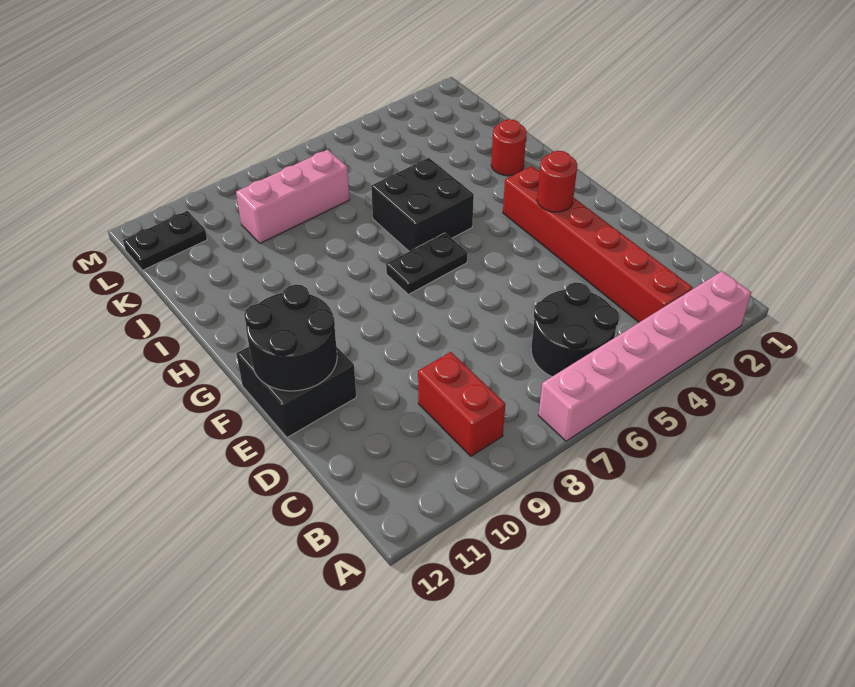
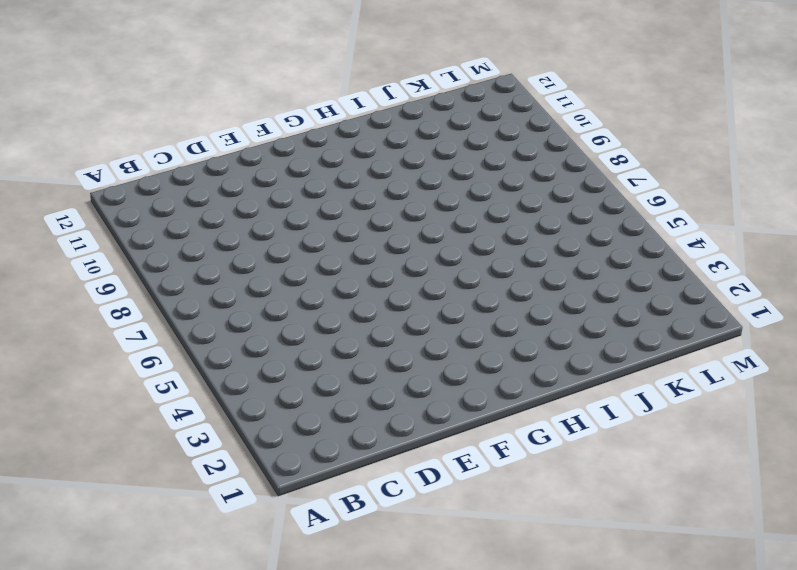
none -> pink 1x6 brick [538,271,751,441]
none -> red 1x6 brick [503,166,693,322]
none -> black 2x2 round brick [531,282,619,377]

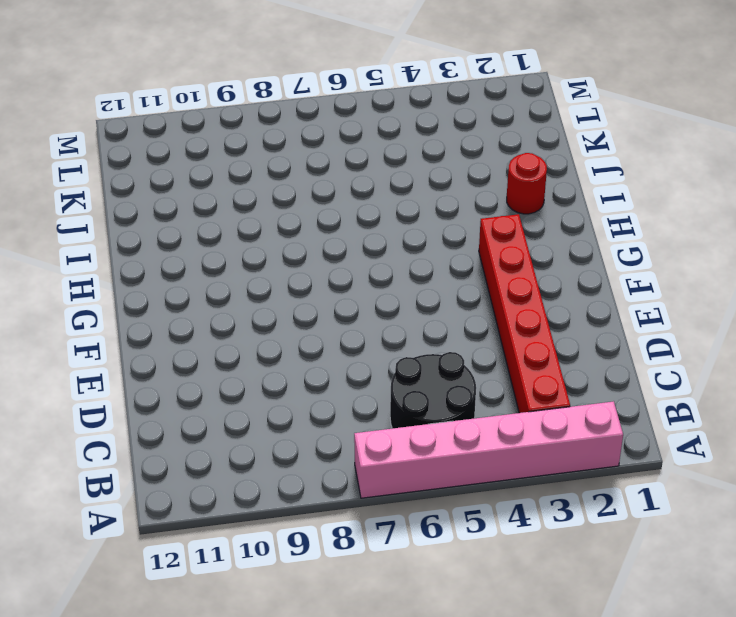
none -> red 1x2 brick [418,352,505,456]
none -> black 2x2 brick [236,347,356,437]
none -> black 1x2 plate [386,233,467,294]

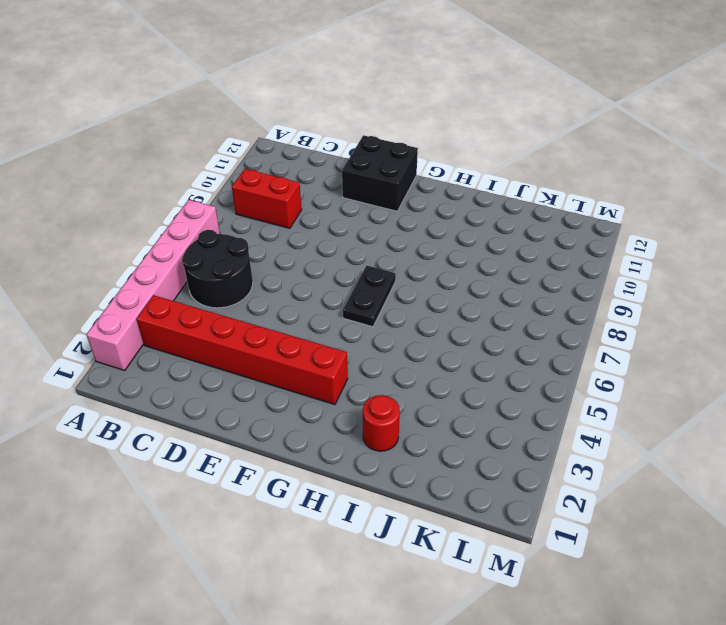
none -> black 2x2 brick [371,158,474,251]
none -> pink 1x3 brick [236,150,350,243]
none -> black 1x2 plate [123,211,207,270]

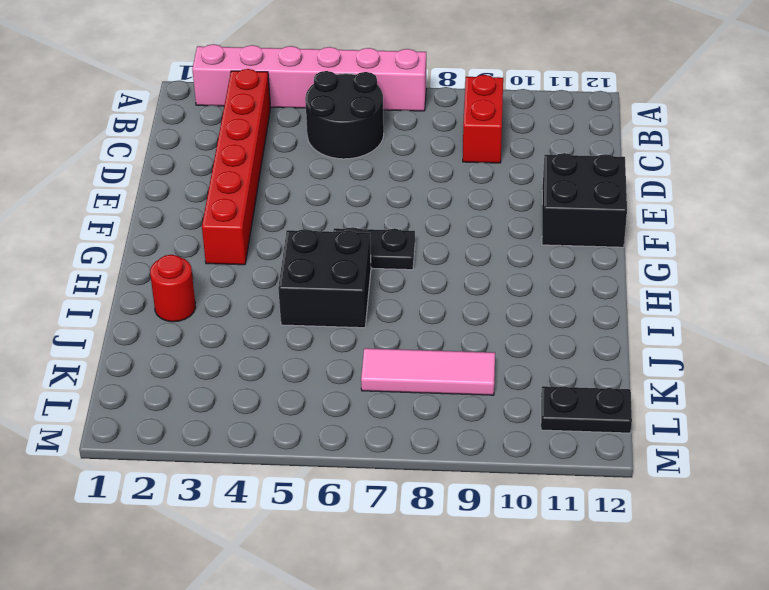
pink 1x3 tile [361,348,495,395] -> pink 1x3 brick [236,150,350,243]
none -> black 2x2 round brick [244,285,337,391]
none -> red 1x1 round brick [537,151,577,212]

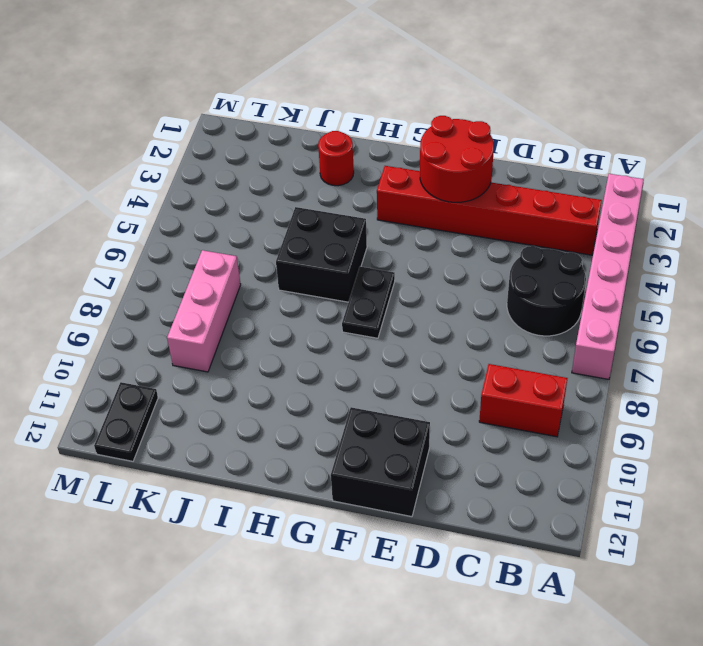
red 2x2 round brick [420,116,494,202] -> red 1x1 round brick [537,151,577,212]
none -> black 2x2 round brick [244,285,337,391]

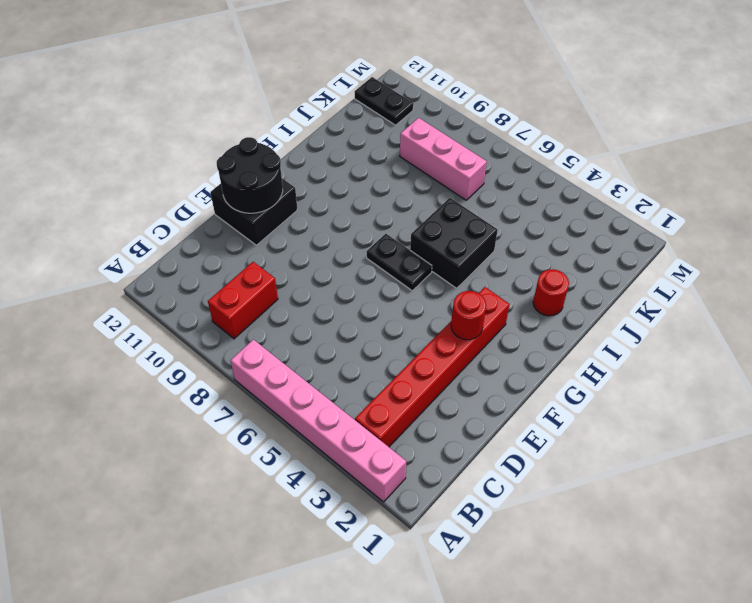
none -> black 2x2 round brick [531,282,619,377]

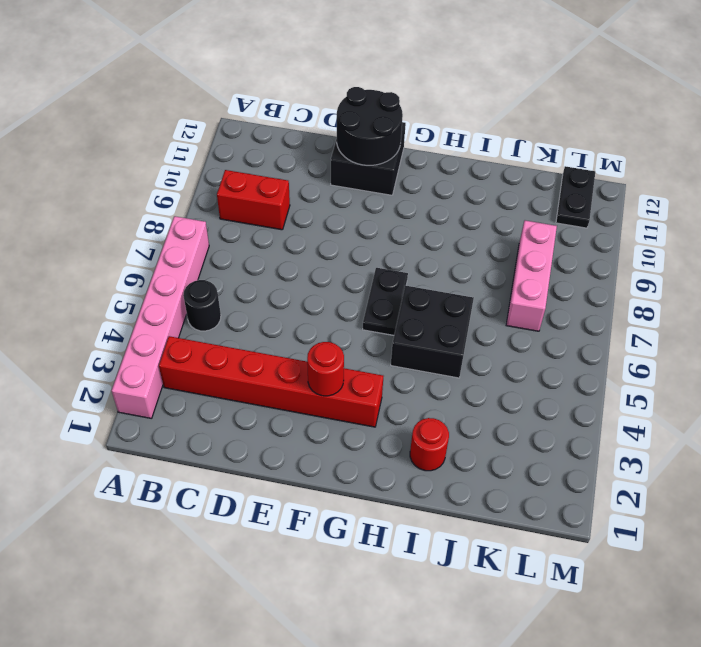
black 1x1 round brick [183,280,221,331] -> black 2x2 round brick [531,282,619,377]

